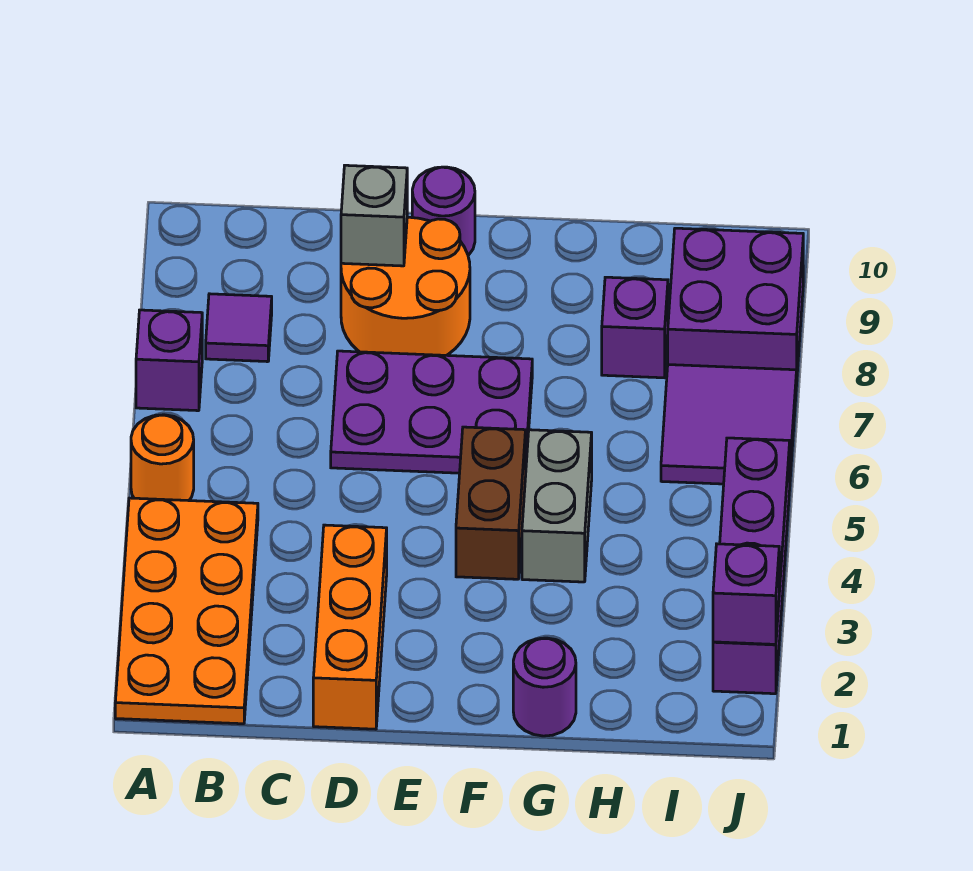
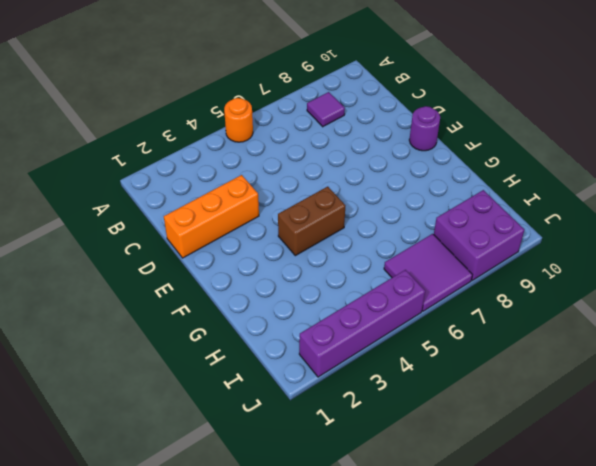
none -> orange 2x4 plate [115,498,258,724]
none -> purple 1x1 brick [136,310,202,411]
none -> purple 2x3 plate [331,351,532,473]

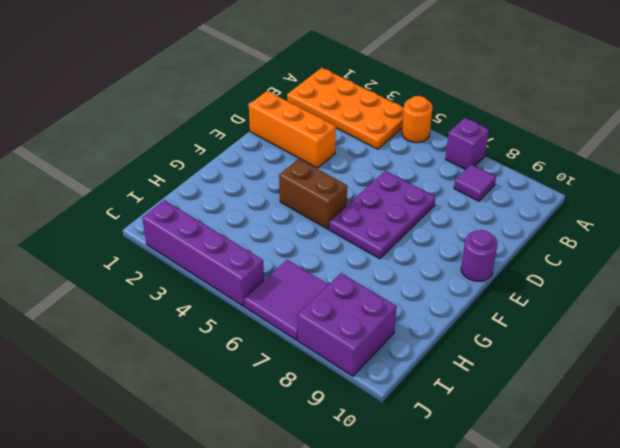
none -> orange 2x2 round brick [341,217,470,355]
none -> purple 1x1 round brick [513,638,576,736]
none -> grey 1x2 brick [522,430,592,582]

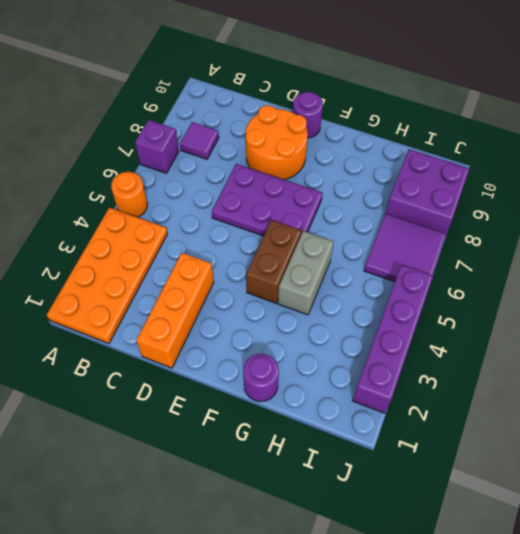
none -> purple 1x1 brick [602,277,668,378]
none -> grey 1x1 brick [341,165,407,266]
none -> purple 1x1 brick [713,544,779,644]

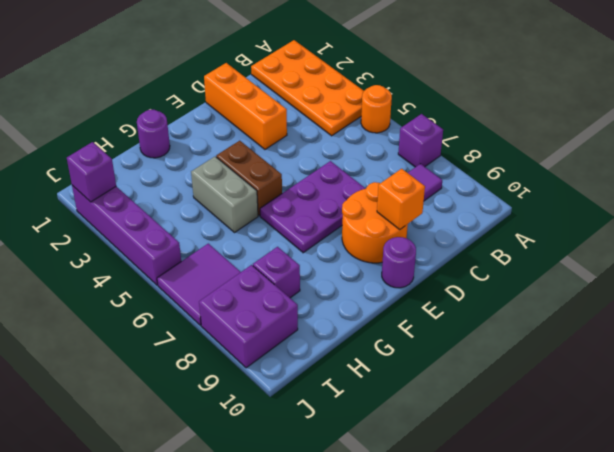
orange 1x1 brick [377,169,425,229] -> grey 1x1 brick [341,165,407,266]

